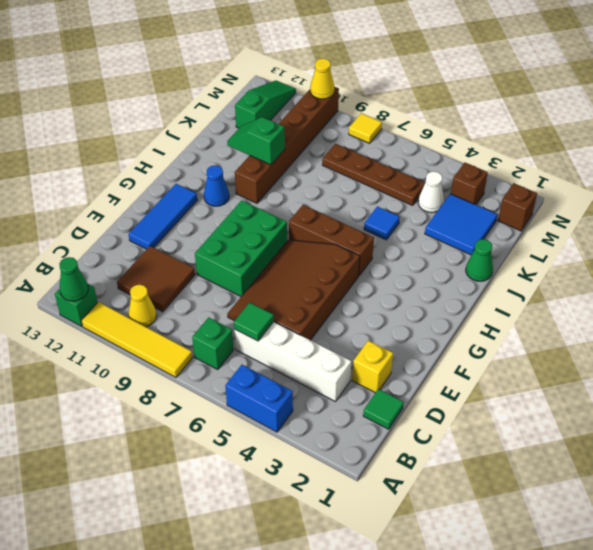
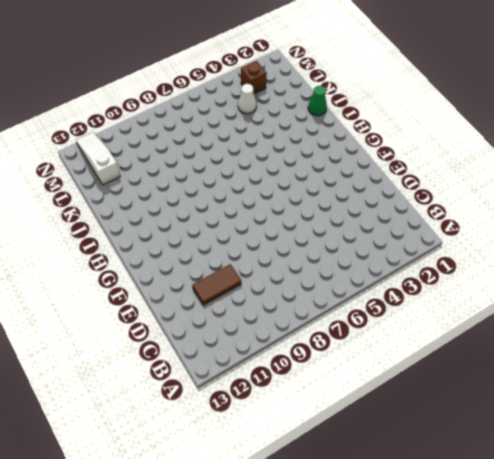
brown 1x2 tile [192,264,241,305] -> brown 2x2 tile [117,246,195,312]
white 1x3 slope [76,132,120,185] -> green 1x3 slope [235,80,296,128]
none -> blue 1x2 brick [225,365,293,432]
none -> yellow 1x4 tile [81,302,193,377]
none -> green 1x1 brick [55,283,98,326]

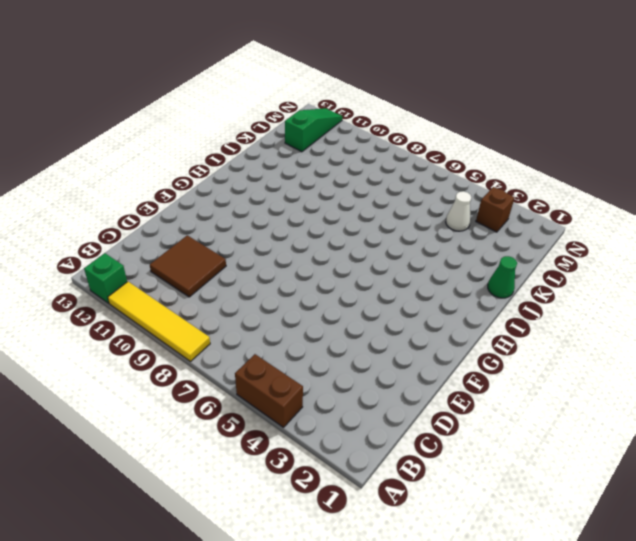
brown 1x2 brick [235,354,303,427] -> blue 1x2 brick [225,365,293,432]
none -> green 1x1 brick [192,317,234,369]
none -> yellow 1x1 cone [129,285,157,327]
none -> green 1x1 tile [363,389,404,429]

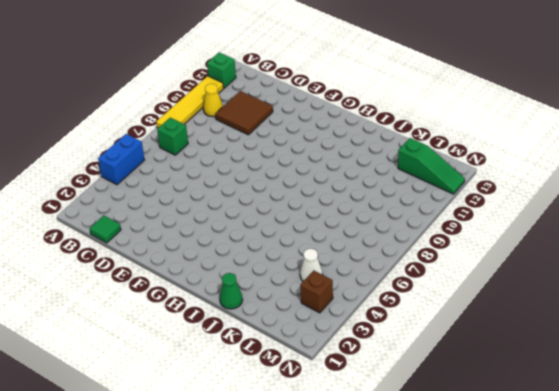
none -> white 1x4 brick [234,322,351,402]
none -> yellow 1x1 brick [352,341,393,393]
none -> brown 3x4 slope [227,240,360,340]

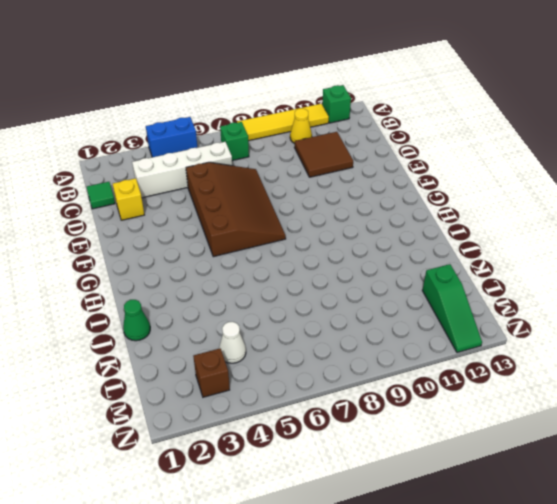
none -> green 2x3 brick [195,200,287,296]
none -> blue 1x3 tile [129,184,197,249]
none -> brown 1x3 brick [289,205,374,276]

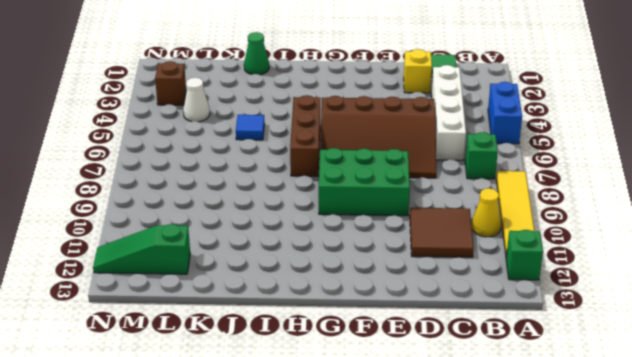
none -> blue 1x3 tile [129,184,197,249]
none -> blue 1x1 cone [204,165,229,206]
none -> brown 1x6 brick [235,87,339,203]

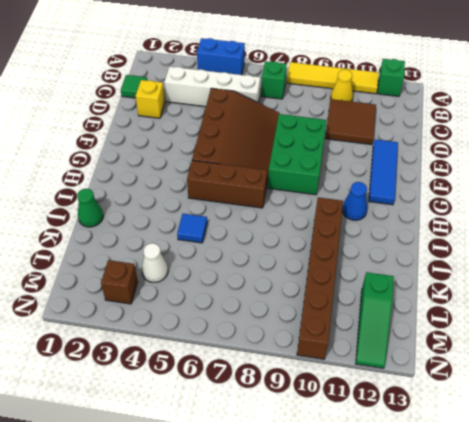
none -> blue 2x2 tile [425,194,497,255]
none -> brown 1x4 plate [322,144,425,205]
none -> brown 1x1 brick [498,183,537,231]

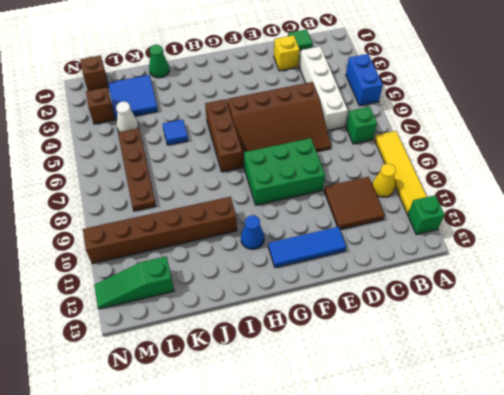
none -> yellow 1x1 tile [349,113,382,143]
none -> green 1x1 cone [59,257,88,301]
none -> green 1x1 tile [234,303,274,341]

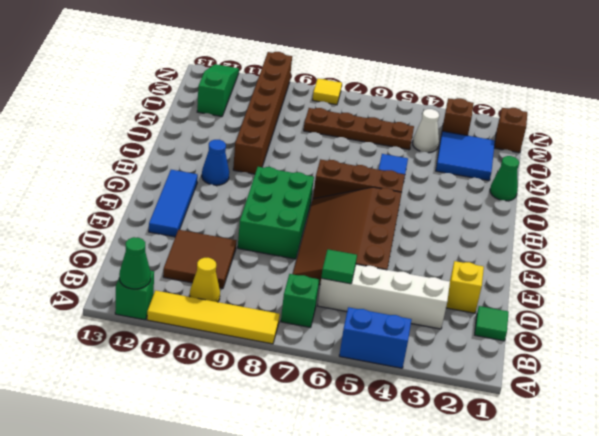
none -> green 1x2 slope [227,117,285,165]
none -> yellow 1x1 cone [310,58,334,99]

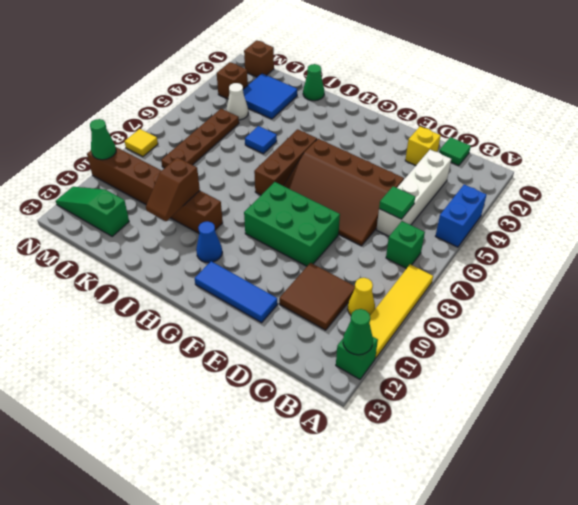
brown 1x2 slope [146,157,200,221] -> green 1x2 slope [227,117,285,165]
green 1x1 cone [90,119,116,160] -> yellow 1x1 cone [310,58,334,99]

